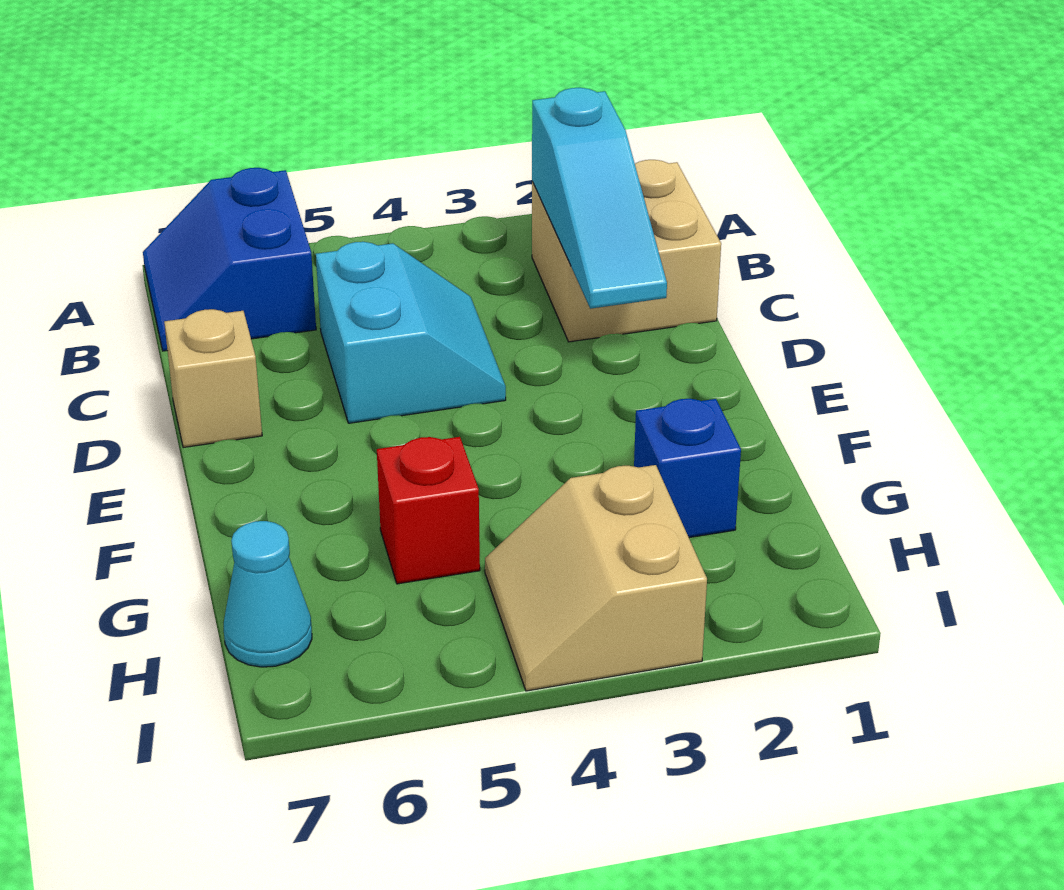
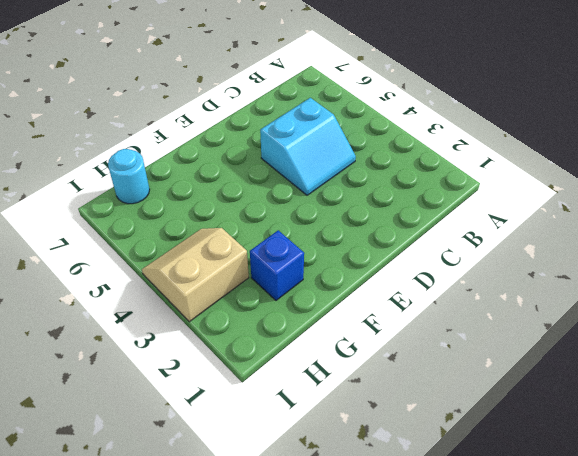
cyan 1x1 round brick [108,149,150,204] -> cyan 1x1 cone [224,521,312,667]
none -> blue 2x2 slope [143,168,316,351]
none -> tan 2x2 brick [532,160,721,342]

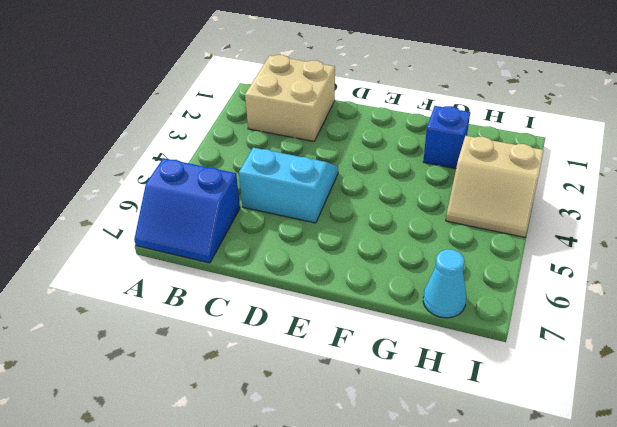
none -> tan 1x1 brick [164,309,262,448]
none -> red 1x1 brick [377,437,480,584]

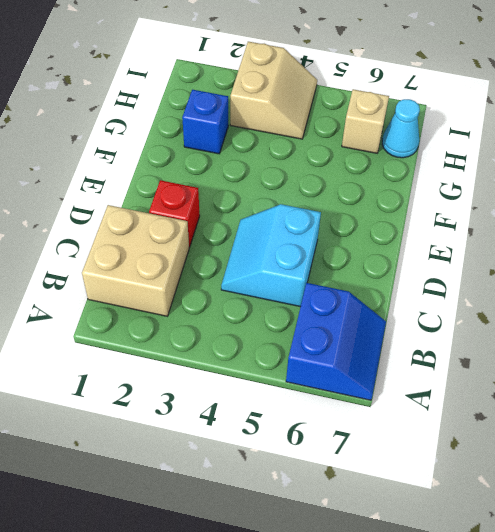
red 1x1 brick [149,180,200,247] -> red 1x1 brick moved to [377,437,480,584]
tan 1x1 brick [342,89,389,153] -> tan 1x1 brick moved to [164,309,262,448]
none -> cyan 1x3 slope [532,88,667,309]

